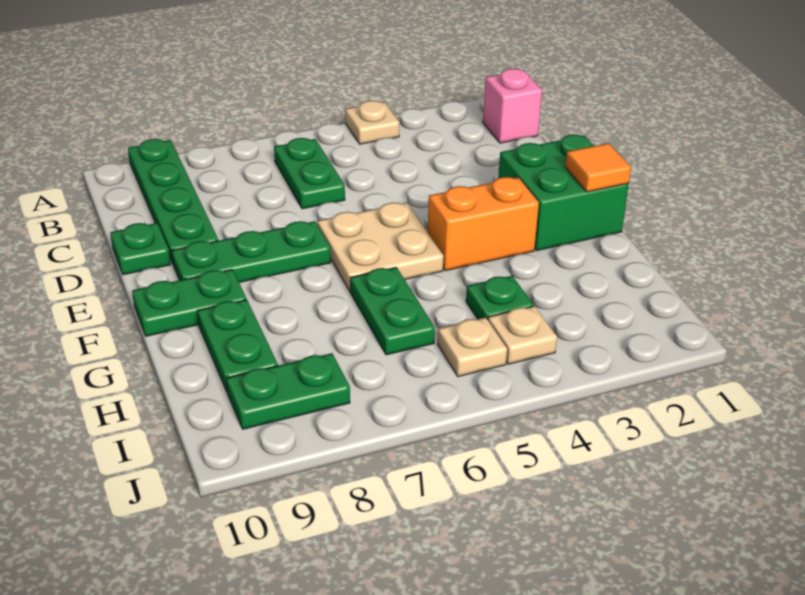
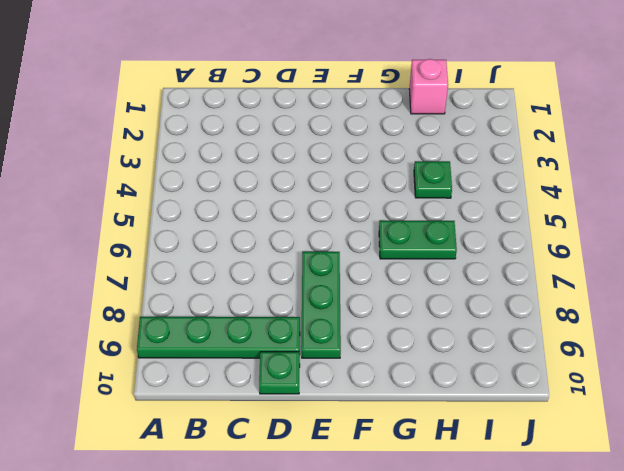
pink 1x1 brick [409,59,448,114] -> pink 1x1 brick moved to [483,69,542,143]
none -> tan 1x1 plate [345,101,399,144]
none -> green 1x2 plate [274,138,345,209]
none -> green 2x2 brick [498,135,629,251]

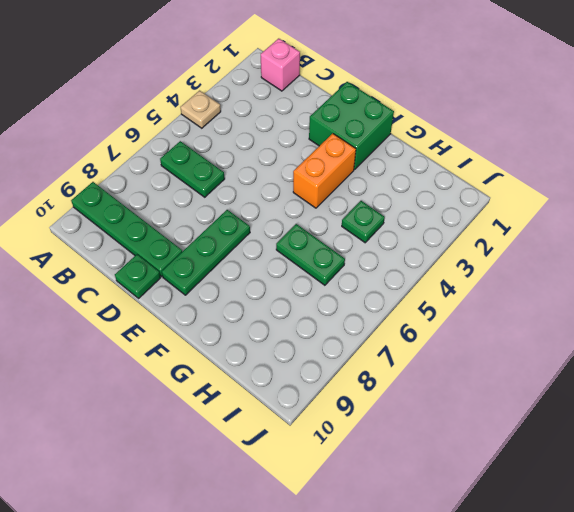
none -> tan 2x2 plate [317,203,443,291]
none -> green 1x2 plate [132,269,246,336]
none -> green 1x2 plate [198,300,278,391]

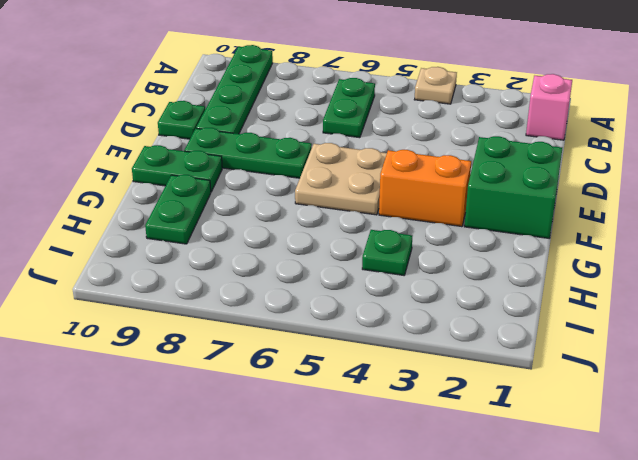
none -> green 1x2 plate [350,267,435,355]
none -> tan 1x1 plate [488,306,557,364]
none -> tan 1x1 plate [438,317,507,377]

